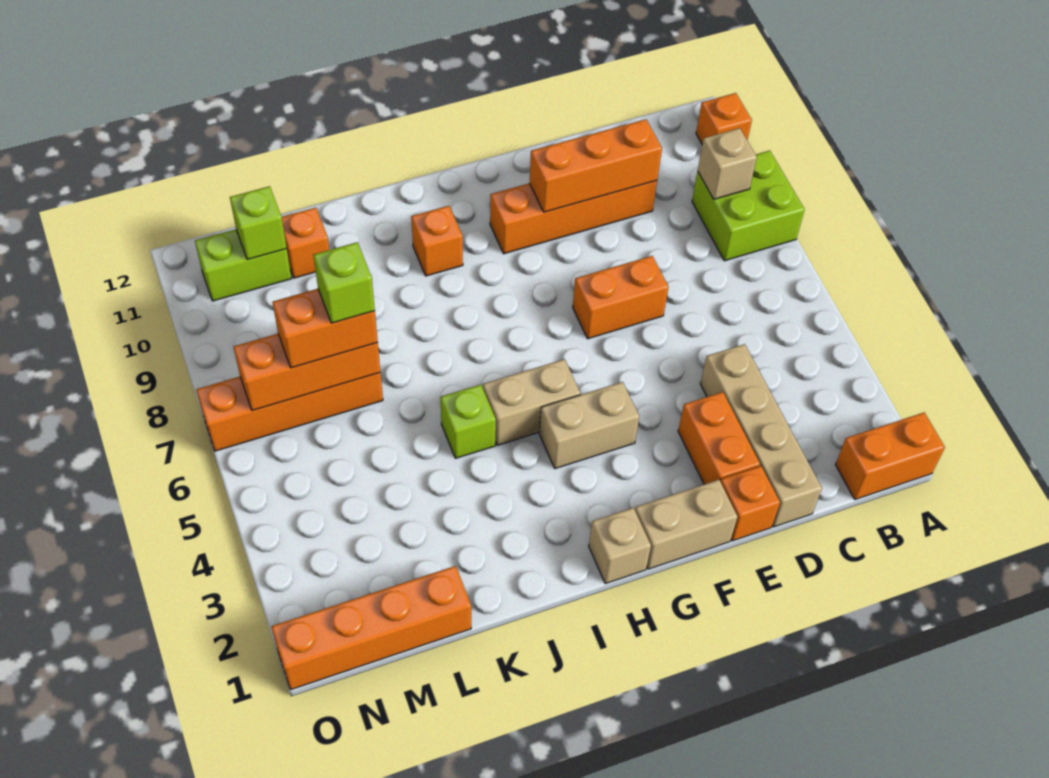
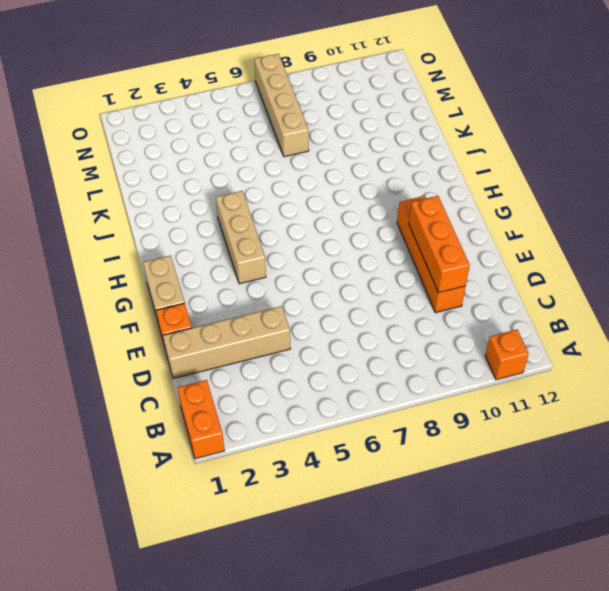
tan 1x3 brick [216,191,266,284] -> tan 1x2 brick [539,382,639,469]
tan 1x4 brick [254,54,309,157] -> orange 1x4 brick [196,373,383,451]
none -> lime 2x2 brick [692,151,805,261]
none -> orange 1x2 brick [678,392,760,484]
none -> orange 1x2 brick [573,256,668,339]

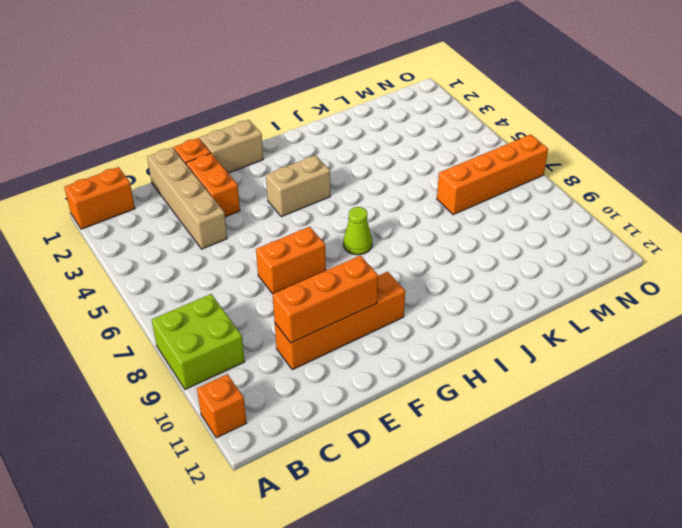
lime 1x1 cone [343,207,372,255] -> none
none -> tan 1x1 brick [589,508,651,584]
none -> tan 1x2 brick [483,359,580,445]
none -> orange 1x1 brick [411,206,463,276]

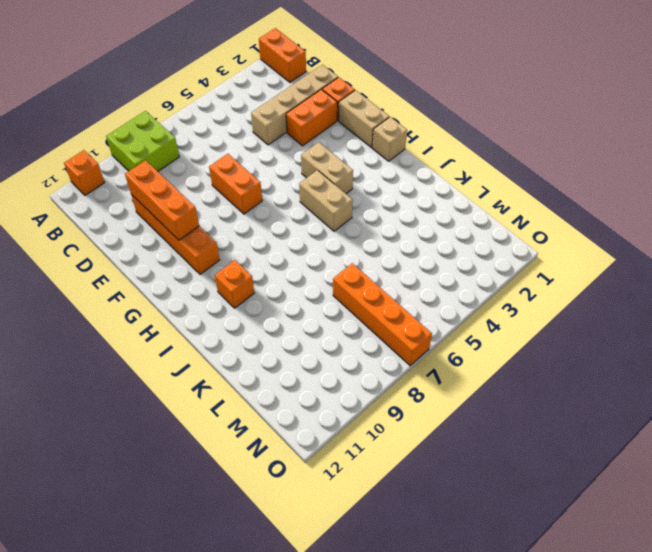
none -> lime 1x1 brick [440,385,496,458]
none -> orange 1x4 brick [271,566,471,690]
none -> orange 1x1 brick [282,208,329,278]

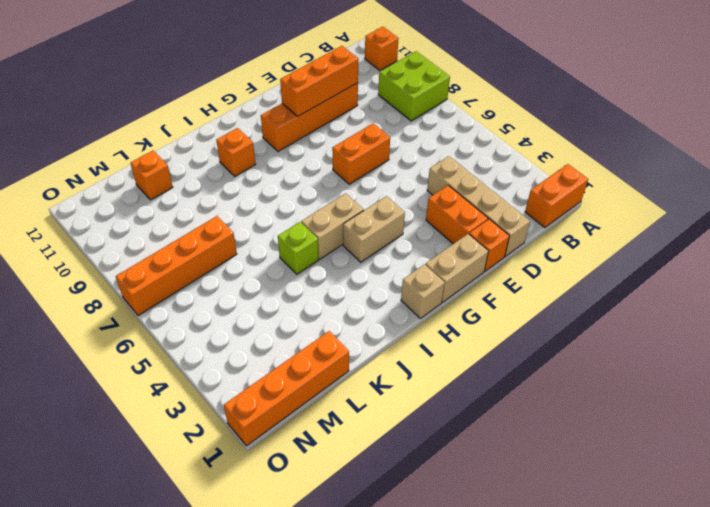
none -> lime 1x2 brick [195,229,292,301]
none -> tan 1x1 brick [698,128,757,199]
none -> orange 1x3 brick [234,334,380,411]

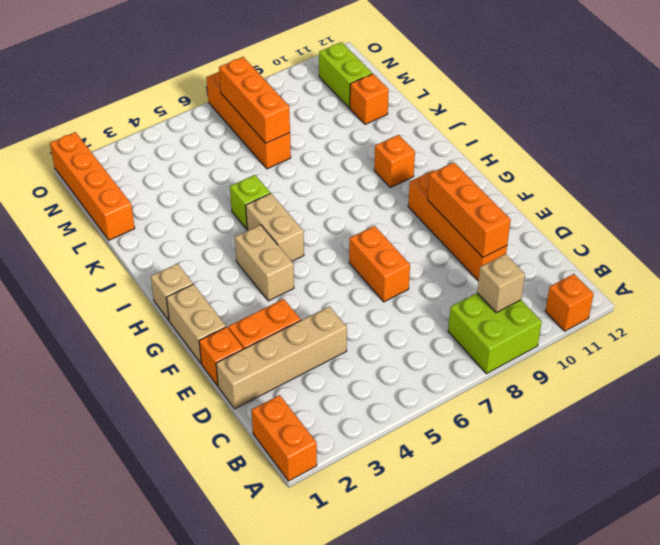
none -> lime 1x1 brick [230,186,287,260]
none -> orange 1x2 brick [273,289,378,368]
none -> lime 1x1 brick [313,242,375,323]

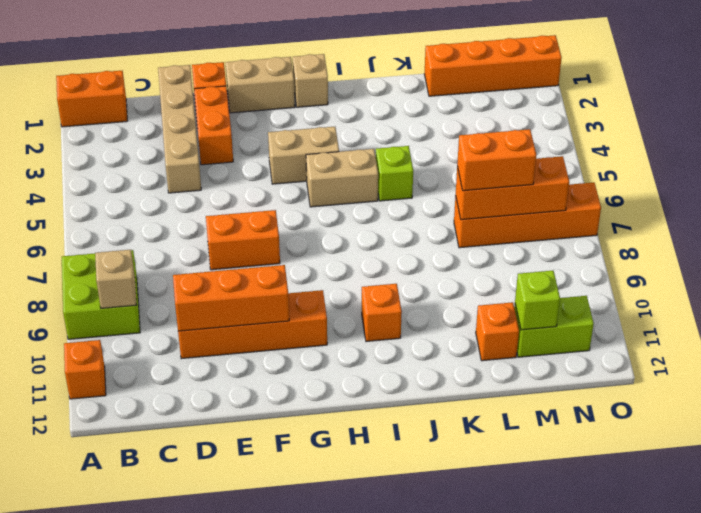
none -> lime 1x1 brick [313,242,375,323]

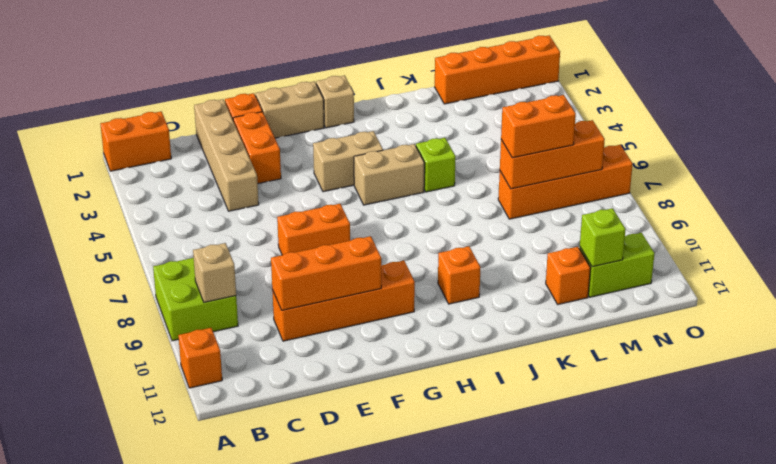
none -> lime 1x1 brick [313,242,375,323]

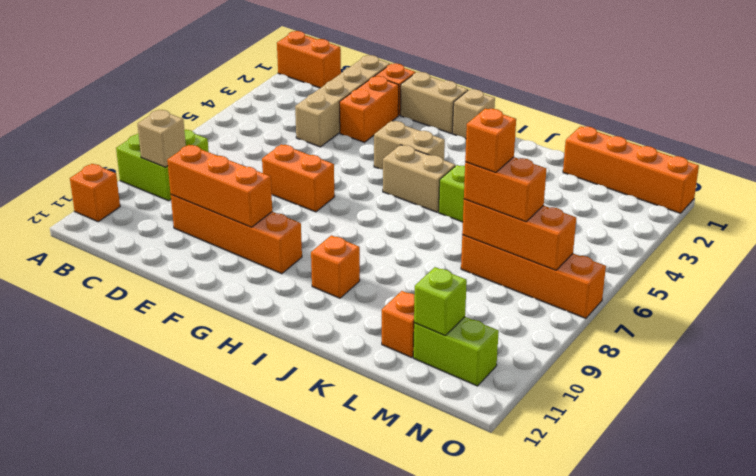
orange 1x1 brick [465,109,516,173] -> lime 1x1 brick [313,242,375,323]

